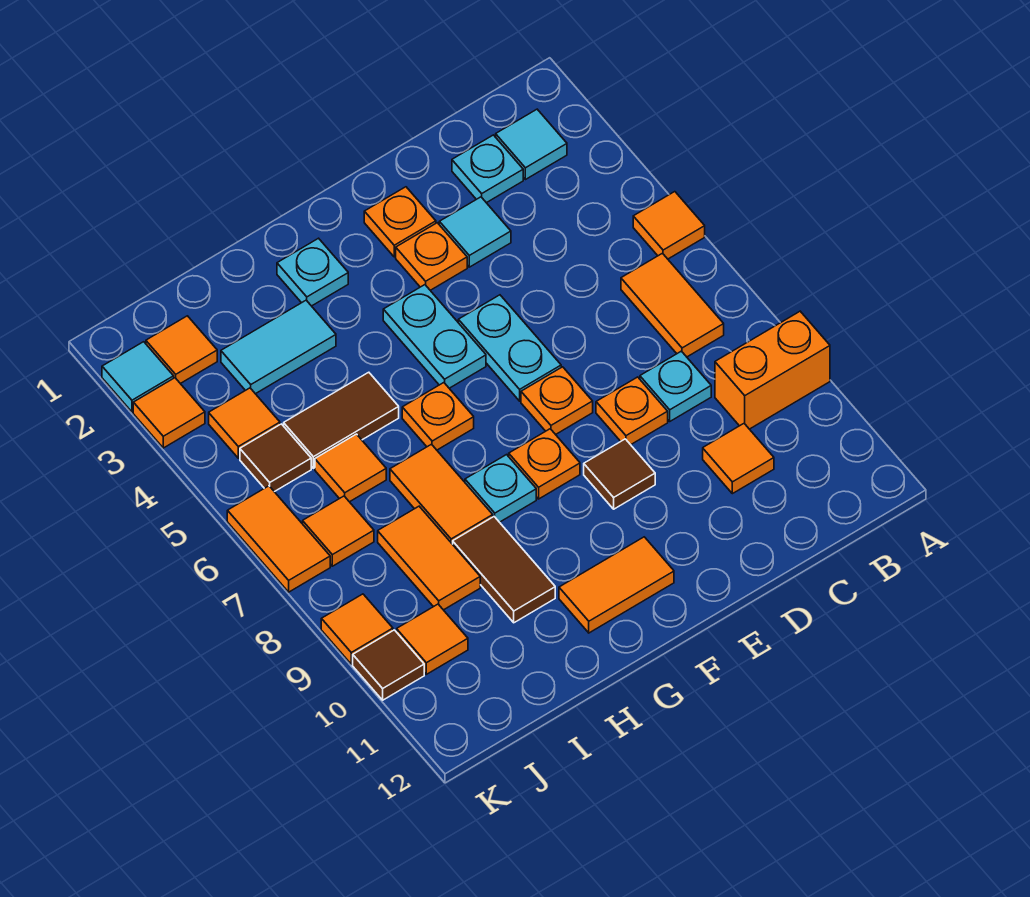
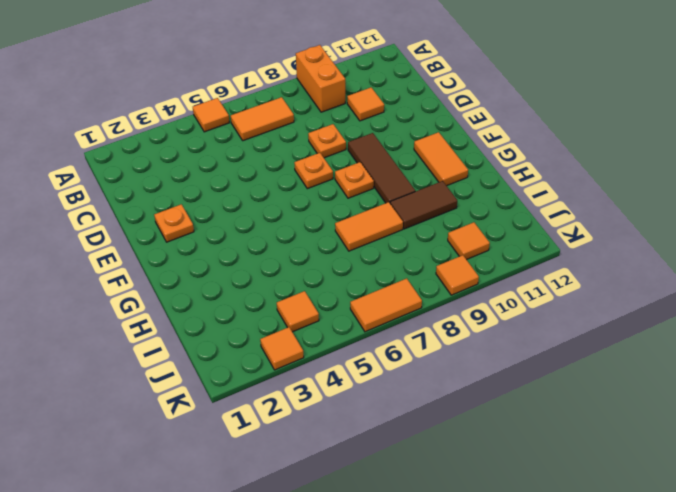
brown 1x3 tile [348,133,415,203] -> brown 1x1 tile [584,439,655,509]
none -> cyan 1x1 tile [496,109,567,180]
none -> cyan 1x1 plate [452,135,523,203]
none -> cyan 1x1 plate [640,351,711,421]
none -> cyan 1x1 tile [439,197,511,267]

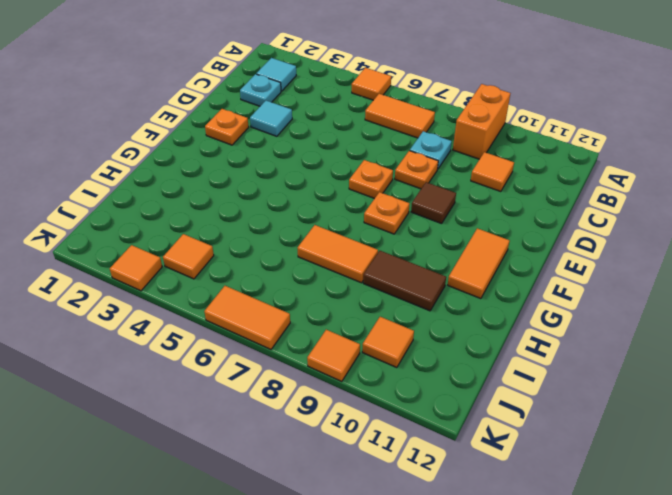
none -> orange 1x1 plate [396,223,467,290]
none -> cyan 1x2 plate [458,295,561,401]
none -> cyan 1x2 plate [383,285,486,388]
none -> cyan 1x1 plate [277,238,348,306]

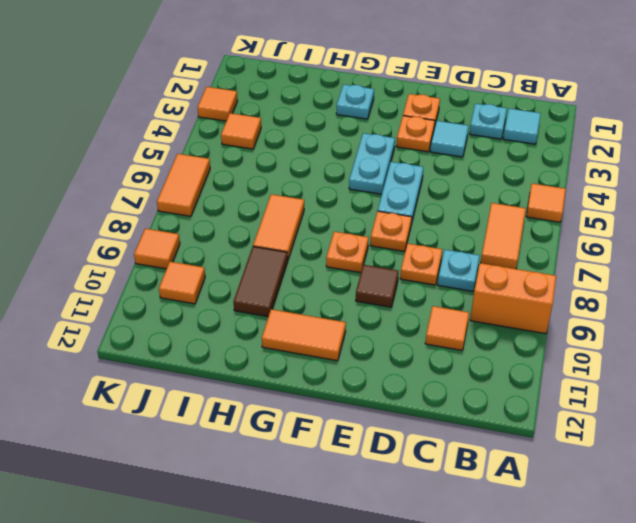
none -> orange 1x1 plate [402,383,474,450]
none -> cyan 1x1 plate [465,455,536,522]
none -> cyan 1x2 tile [221,300,336,394]
none -> brown 1x2 tile [284,372,399,468]

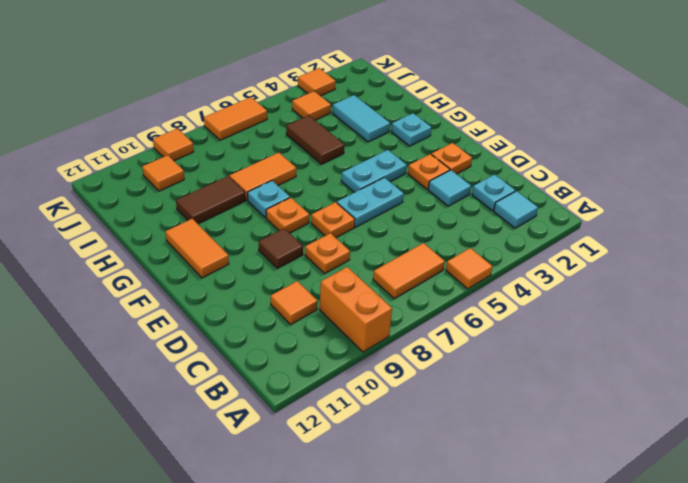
none -> cyan 1x1 plate [640,351,711,421]
none -> orange 1x1 plate [402,383,474,450]
none -> orange 1x1 tile [315,434,386,502]
none -> orange 1x2 tile [378,506,480,610]

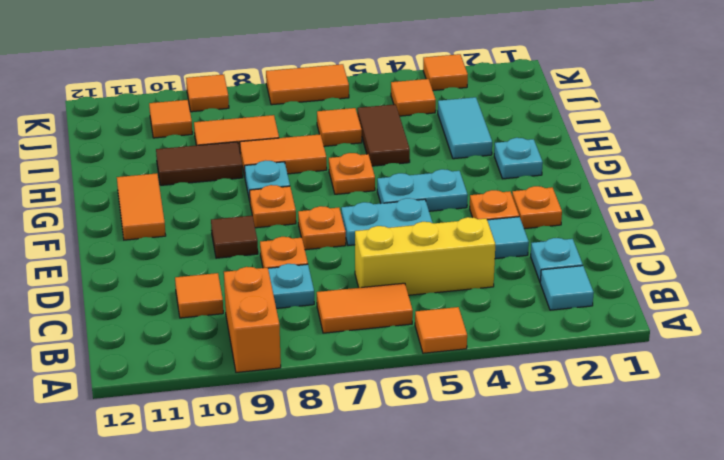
yellow 1x3 brick [355,217,495,295] -> none
none -> orange 1x1 tile [146,316,217,384]
none -> brown 1x1 tile [240,424,311,492]
none -> orange 1x1 tile [303,496,374,566]
none -> cyan 1x1 tile [102,342,174,412]

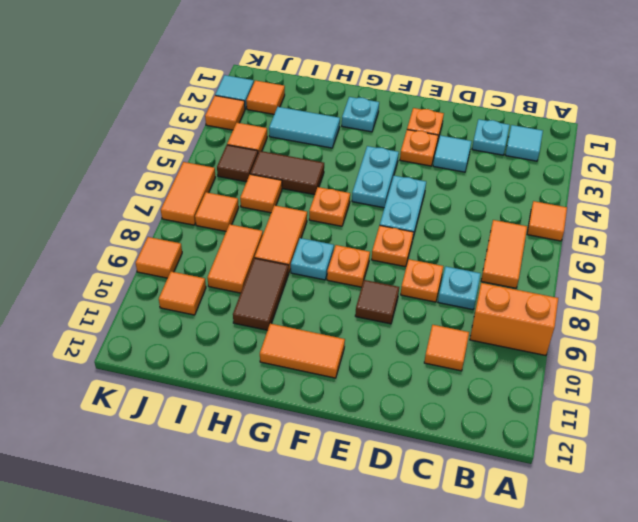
none -> brown 1x1 tile [353,630,424,700]

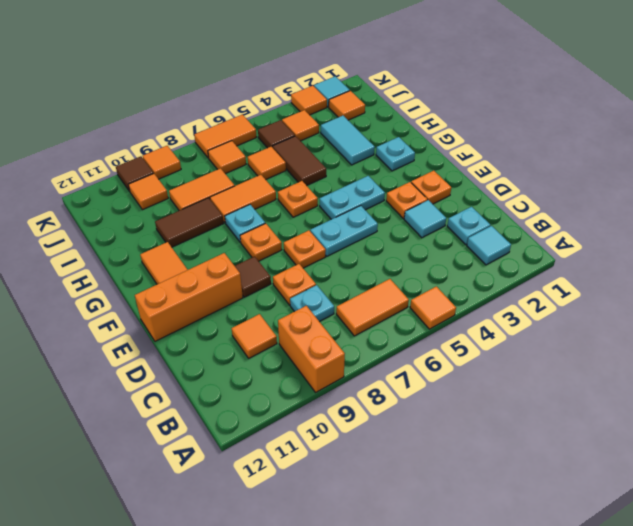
orange 1x3 brick [135,253,243,341] -> none

